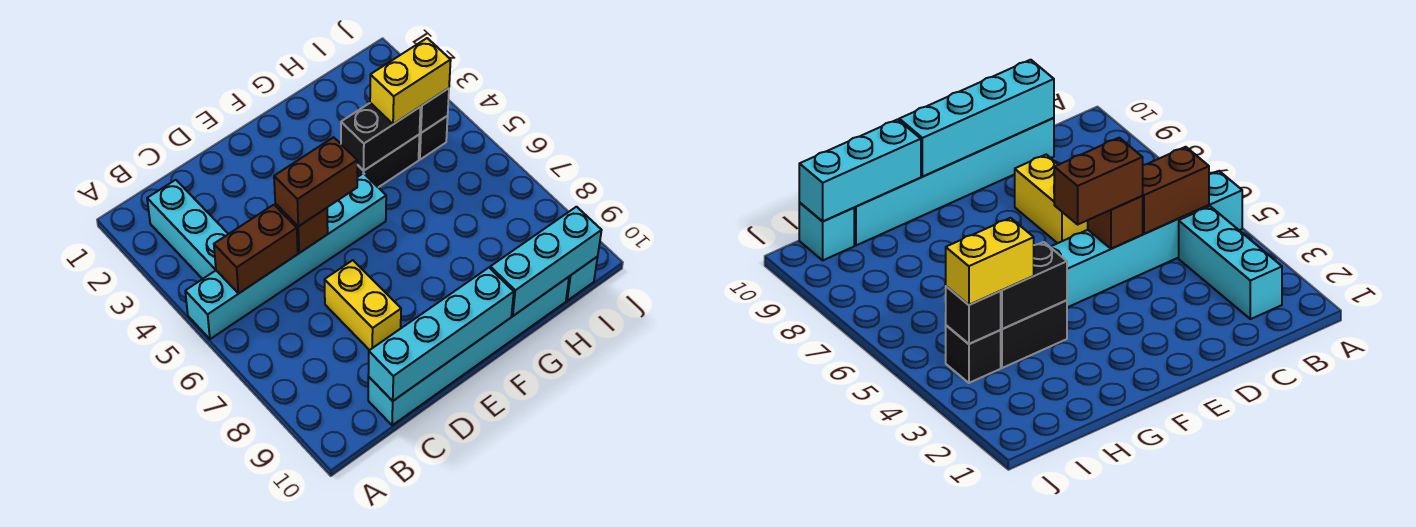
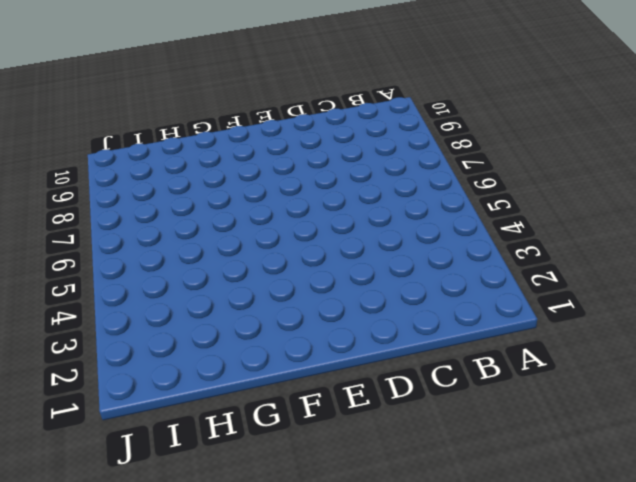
none -> cyan 1x6 brick [185,173,386,339]
none -> cyan 1x3 brick [147,180,228,279]
none -> cyan 1x6 brick [368,277,569,425]

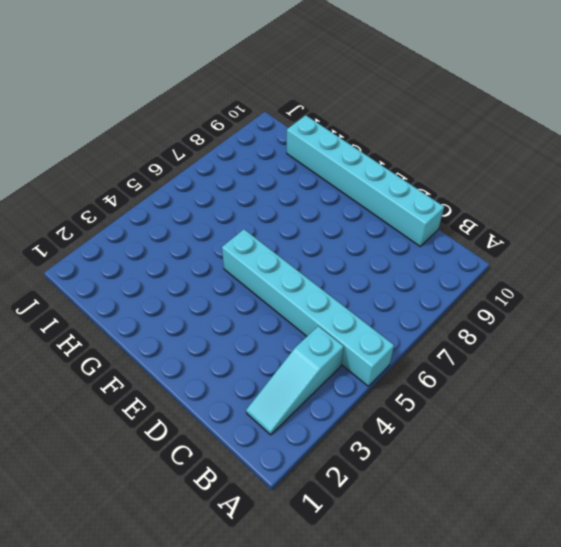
cyan 1x3 slope [246,326,344,435] -> cyan 1x3 brick [147,180,228,279]
none -> yellow 1x2 brick [325,260,401,350]
none -> black 1x2 brick [357,135,419,187]
none -> black 1x1 brick [419,116,448,160]

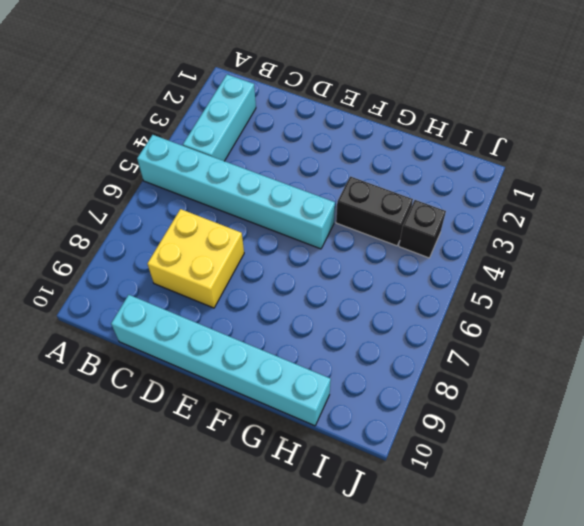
yellow 2x2 brick [148,209,244,308] -> yellow 1x2 brick [325,260,401,350]
none -> cyan 1x1 brick [566,257,598,301]
none -> brown 1x2 brick [214,205,298,293]
none -> cyan 1x4 brick [368,268,514,401]

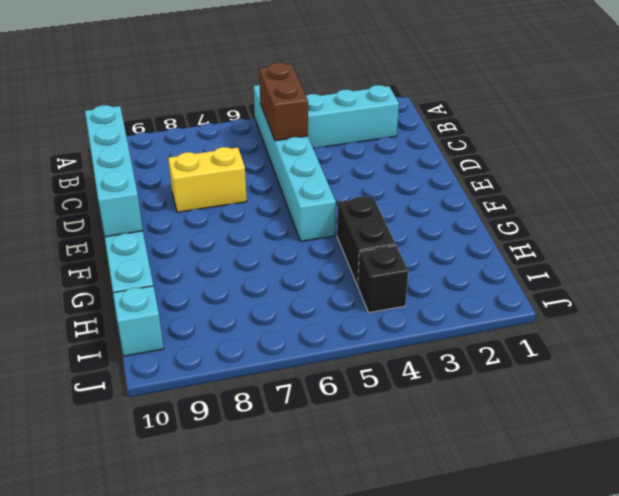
none -> brown 1x1 brick [275,204,328,253]
none -> black 1x2 brick [341,103,421,171]
none -> cyan 1x3 brick [490,207,602,316]

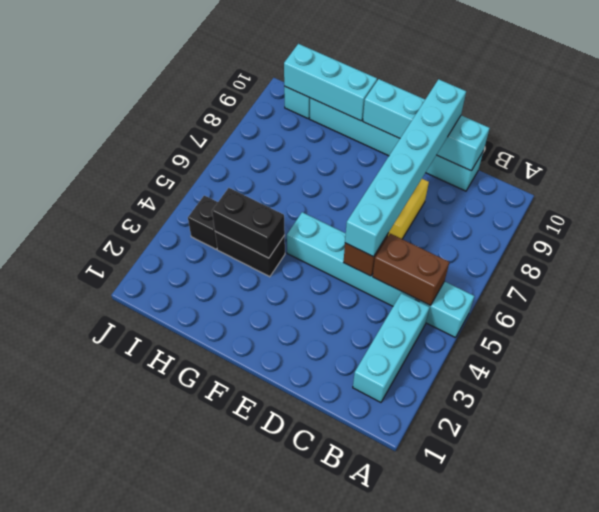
cyan 1x6 brick [345,79,466,257] -> brown 1x2 brick [274,137,357,226]
none -> black 1x1 brick [420,88,449,133]
none -> yellow 1x2 brick [370,38,451,124]

